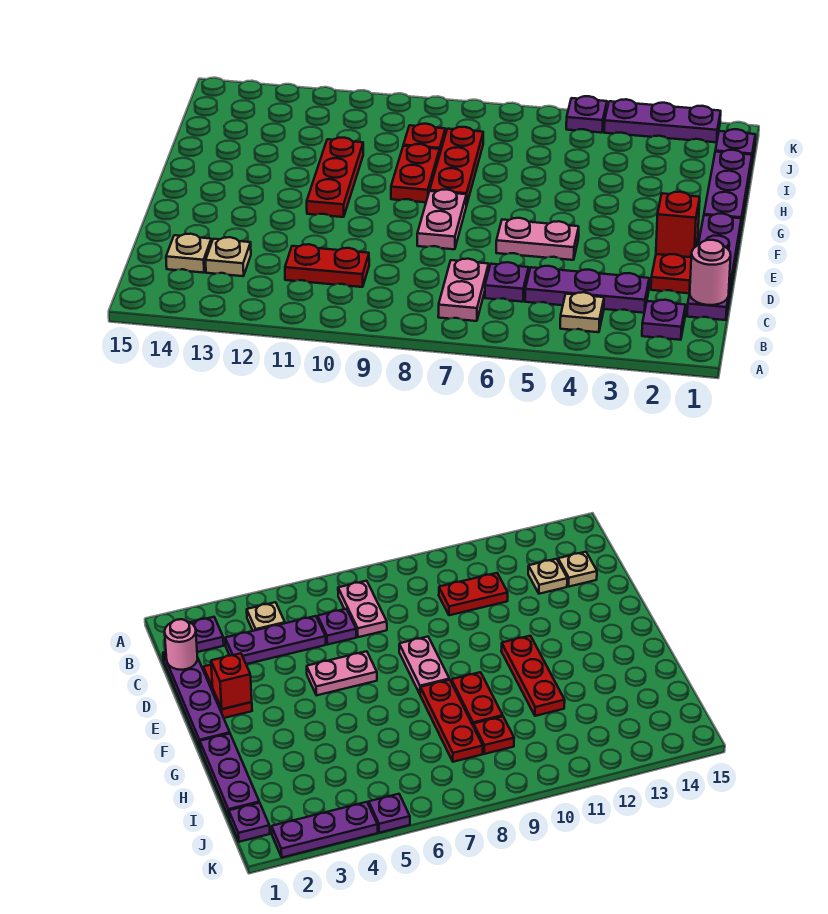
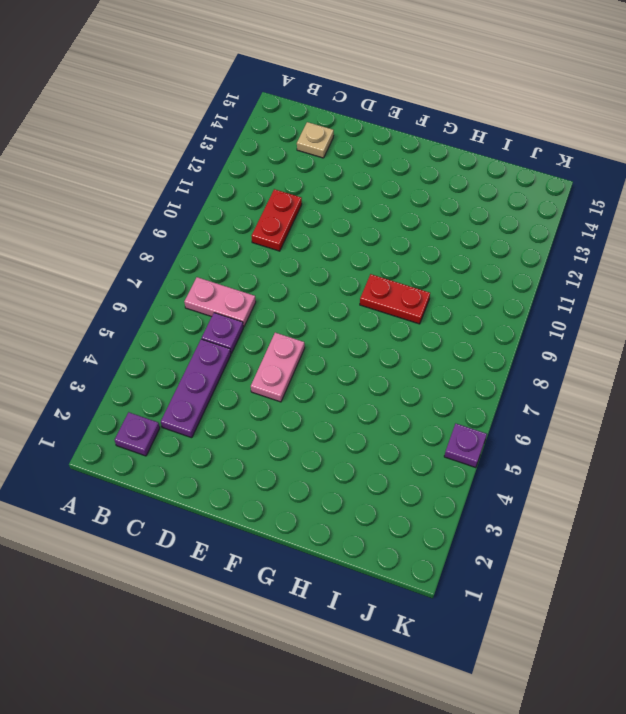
none -> tan 1x1 plate [560,292,604,332]
none -> purple 1x4 plate [687,214,741,320]
none -> tan 1x1 plate [206,237,251,276]

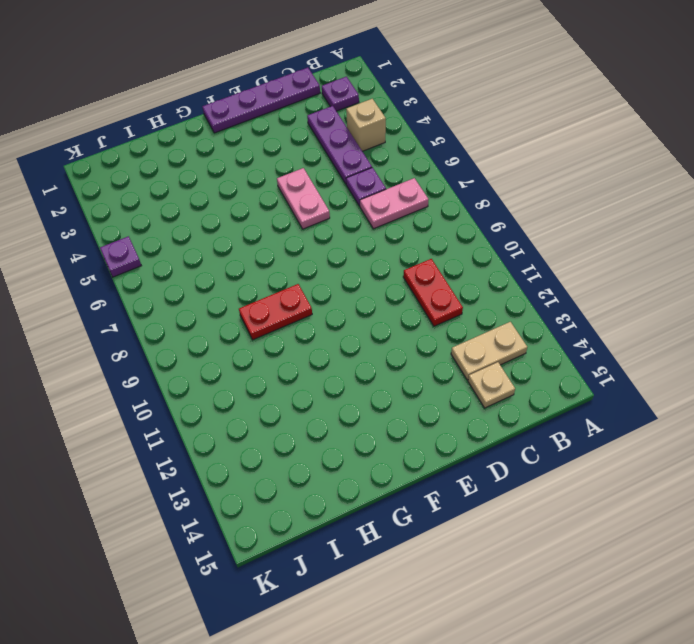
tan 1x1 brick [346,99,386,151] -> tan 1x1 plate [560,292,604,332]
tan 1x2 plate [451,322,527,380] -> tan 1x1 plate [206,237,251,276]
none -> red 1x2 plate [651,239,698,293]
none -> pink 1x2 plate [417,189,466,249]
none -> red 1x3 plate [307,138,363,217]

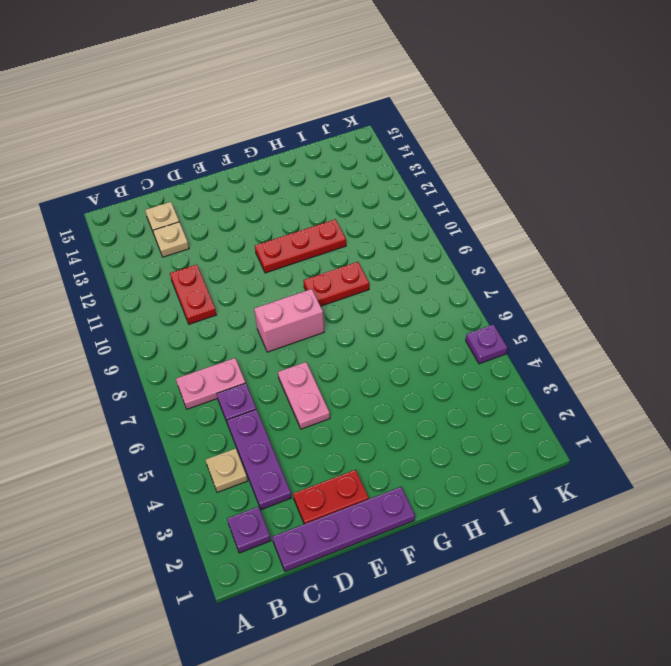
pink 1x2 brick [254,289,324,352] -> pink 1x2 plate [417,189,466,249]
none -> purple 1x3 plate [704,150,752,227]
none -> red 1x3 plate [430,127,483,206]
none -> red 1x1 plate [403,124,445,152]

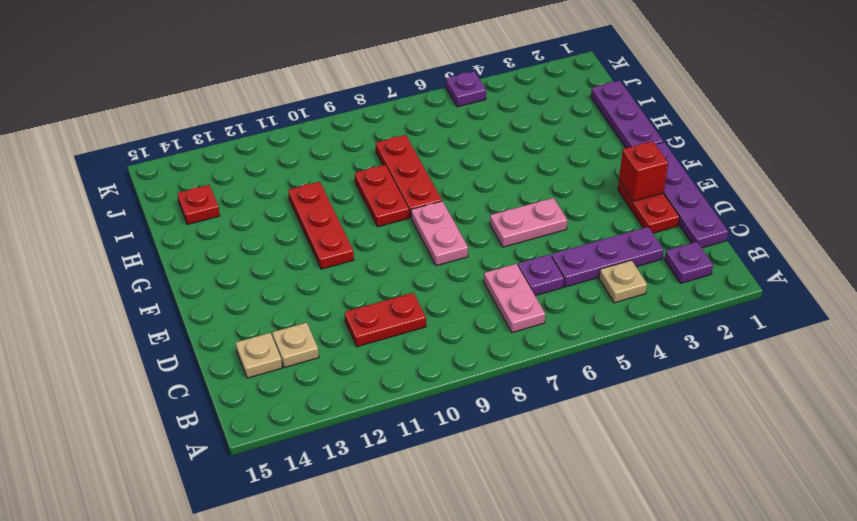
red 1x1 plate [177,185,220,225] -> red 1x1 plate moved to [403,124,445,152]
none -> purple 1x1 plate [715,129,755,166]
none -> purple 1x3 plate [604,99,721,142]
none -> pink 1x1 round brick [689,240,731,305]

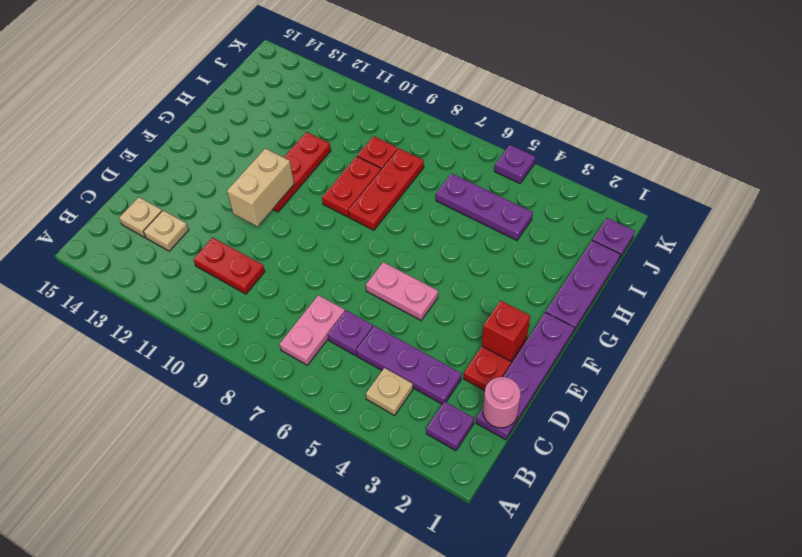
tan 1x2 brick [227,148,294,226] -> none
purple 1x3 plate [436,173,533,240] -> purple 1x3 plate moved to [604,99,721,142]
none -> pink 1x2 plate [417,189,466,249]

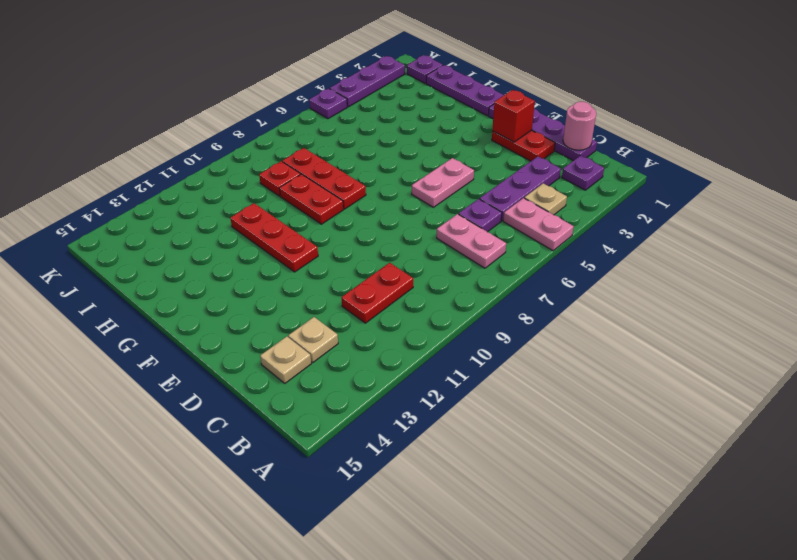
pink 1x2 plate [503,198,574,251] -> pink 1x2 plate moved to [417,189,466,249]

